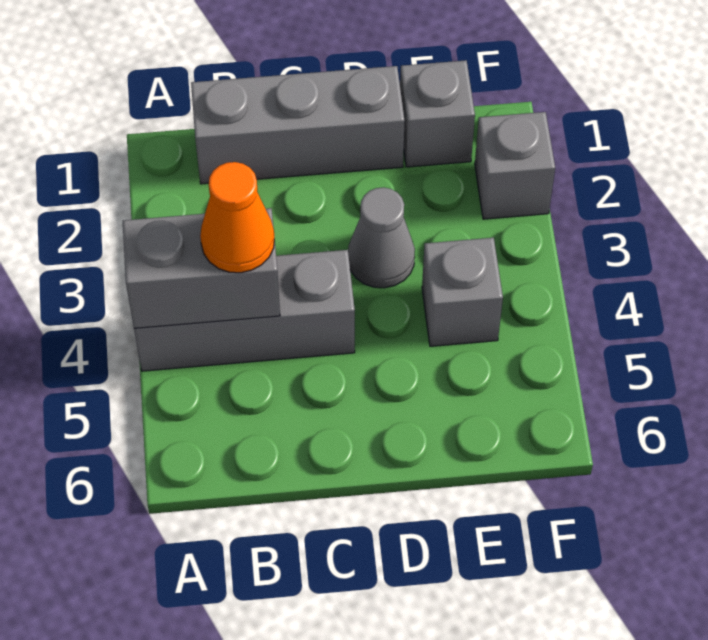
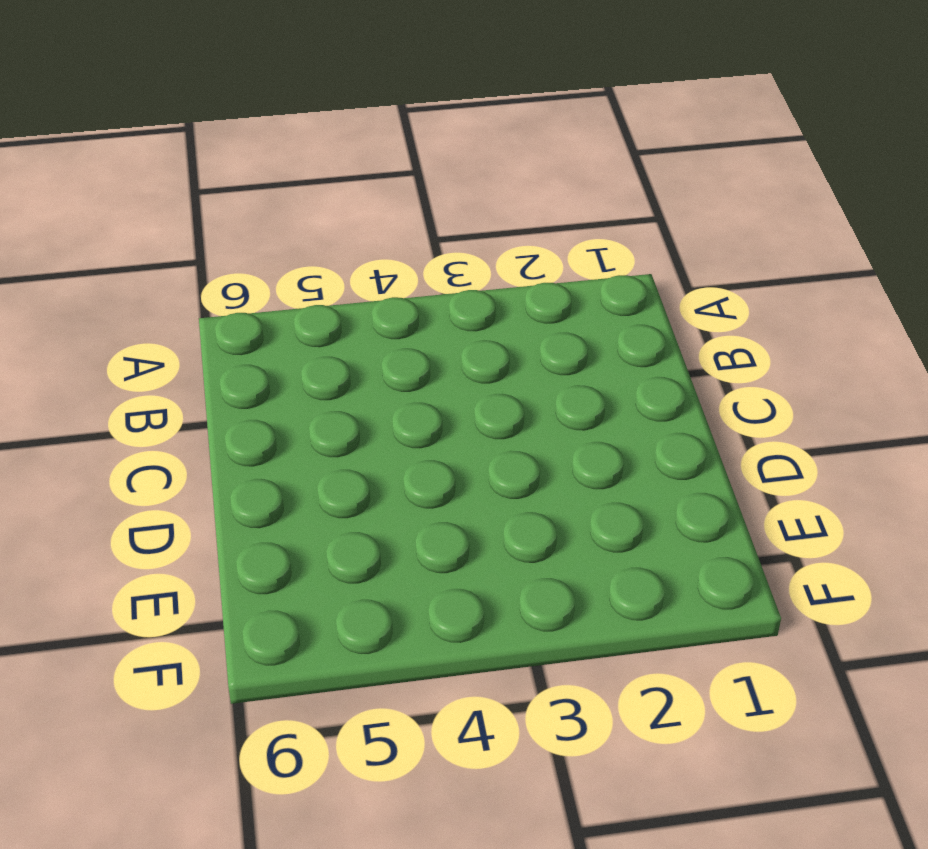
none -> grey 1x3 brick [134,250,355,371]
none -> grey 1x3 brick [191,66,405,184]

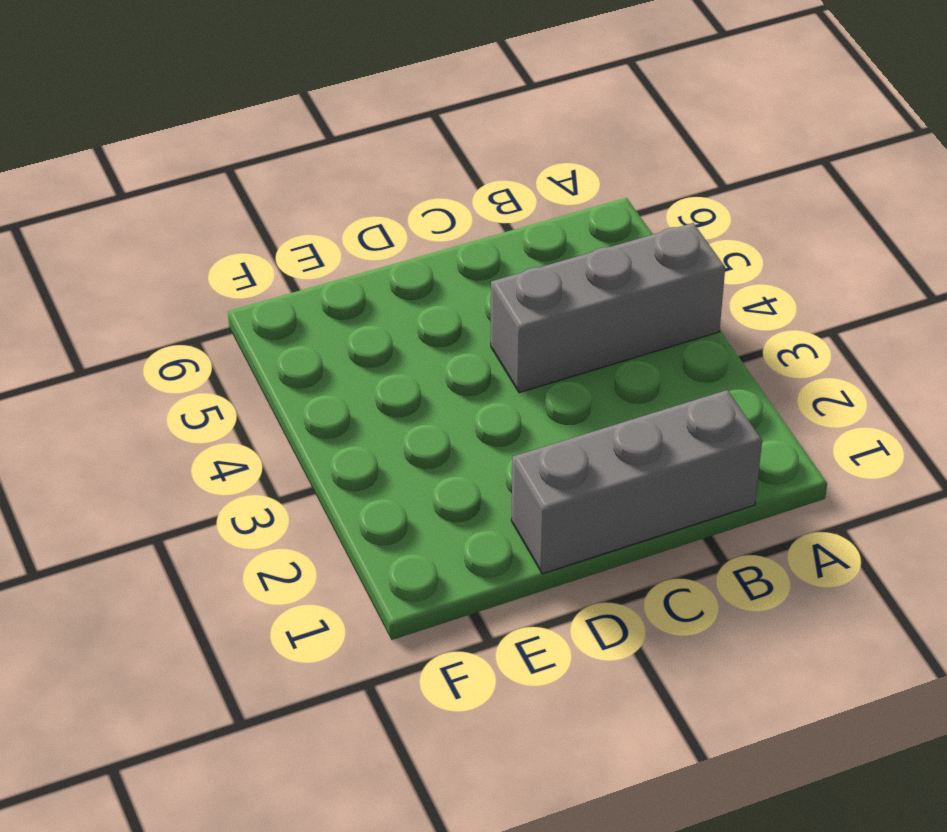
none -> grey 1x1 cone [348,187,415,288]
none -> grey 1x1 brick [400,60,475,167]

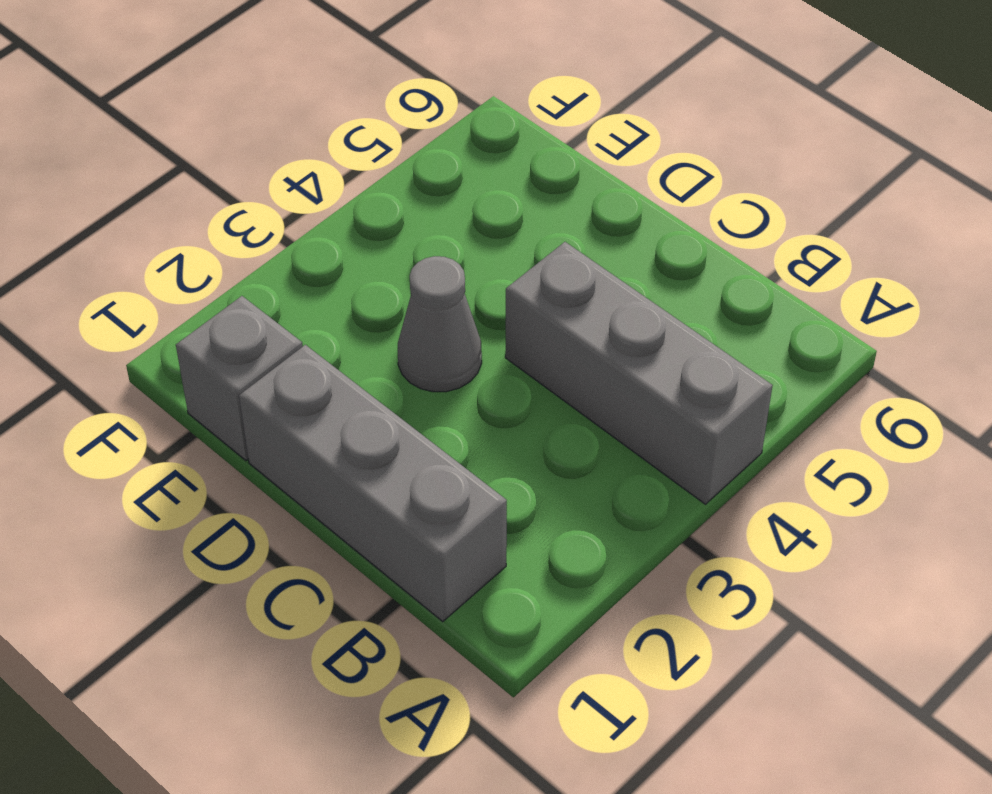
none -> grey 1x1 brick [422,238,503,346]
none -> grey 1x1 brick [475,112,555,219]

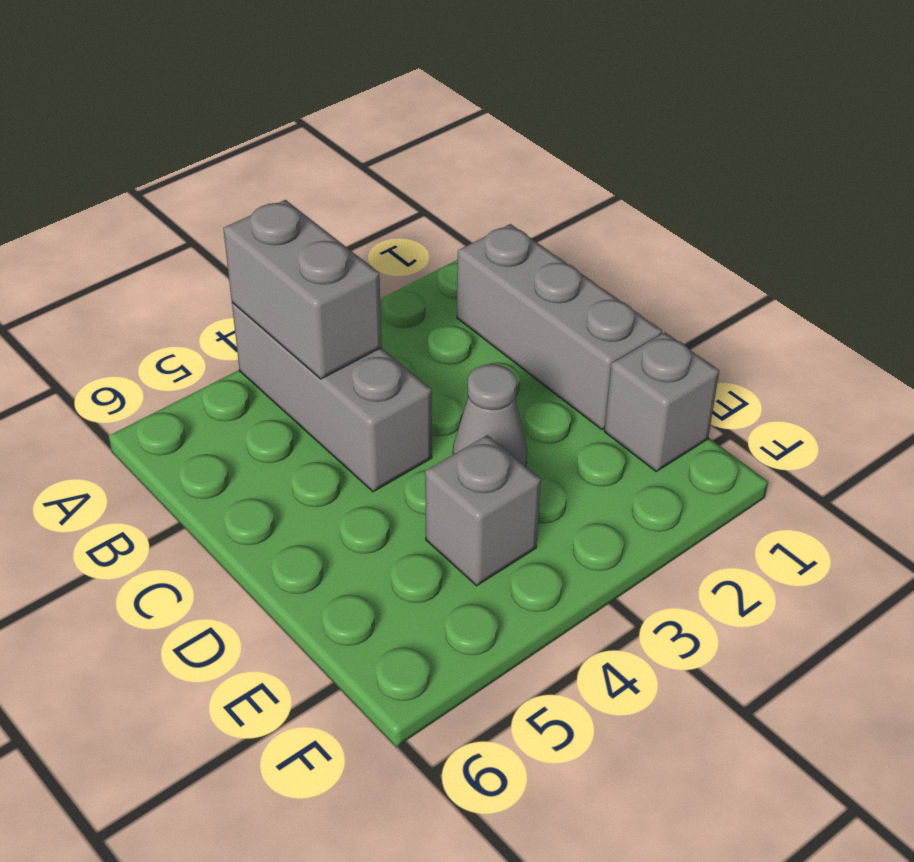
none -> grey 1x1 brick [475,112,555,219]
none -> orange 1x1 cone [200,162,274,273]

